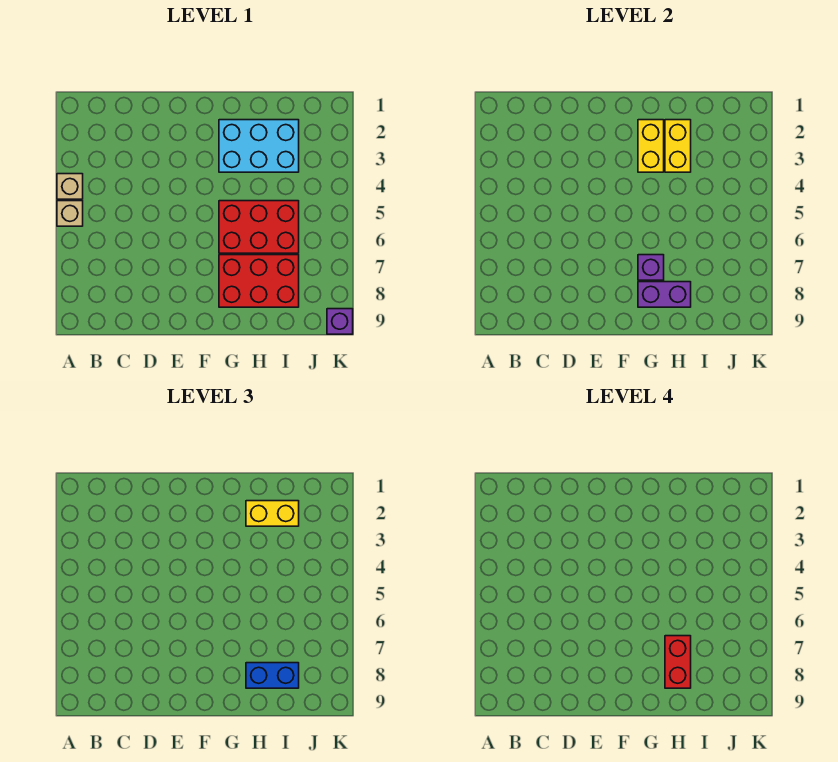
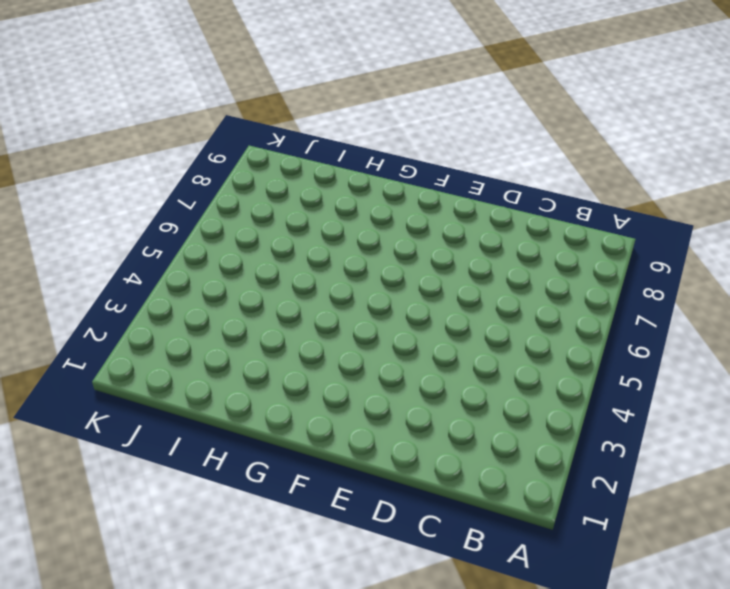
none -> tan 1x1 brick [57,174,83,199]
none -> tan 1x1 brick [57,201,83,226]
none -> cyan 2x3 brick [219,120,299,172]

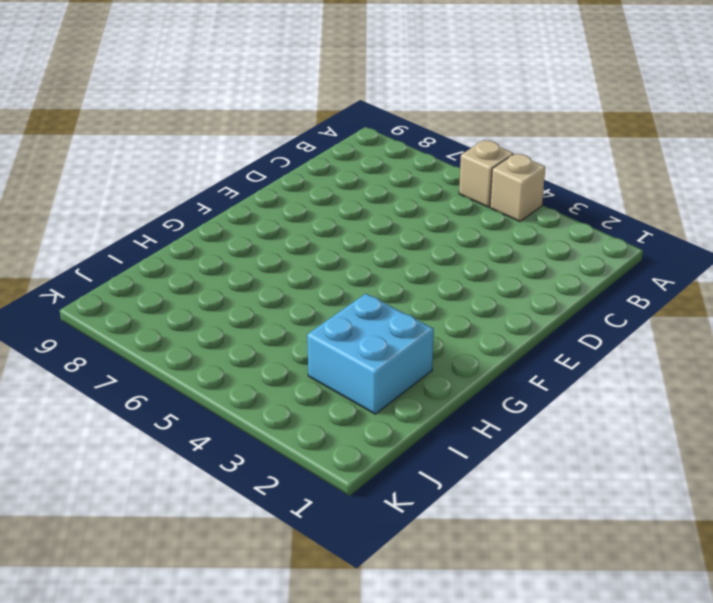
cyan 2x2 brick [307,294,434,414] -> cyan 2x3 brick [219,120,299,172]
none -> red 2x3 brick [219,201,299,253]
none -> red 2x3 brick [219,255,299,307]
none -> purple 1x1 brick [327,309,353,334]

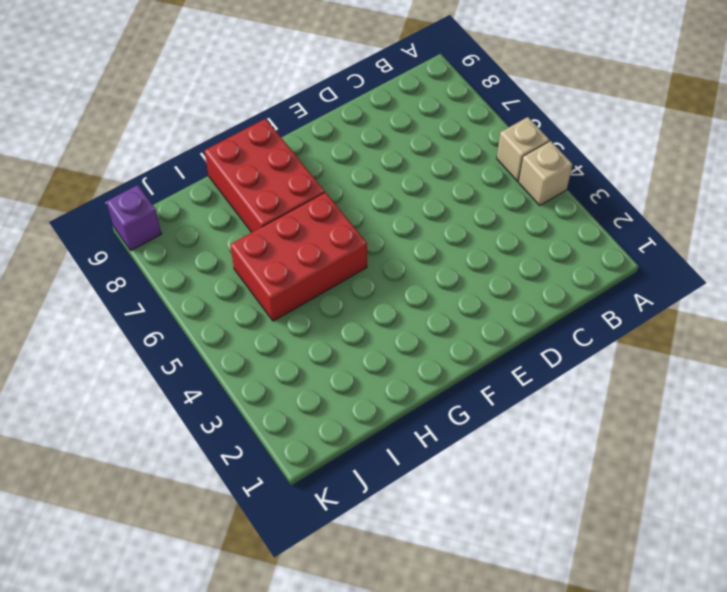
red 2x3 brick [205,119,325,232] -> red 2x3 brick turned to [219,255,299,307]
none -> cyan 2x3 brick [219,120,299,172]
none -> yellow 1x2 brick [638,120,664,172]
none -> purple 1x1 brick [638,255,664,280]

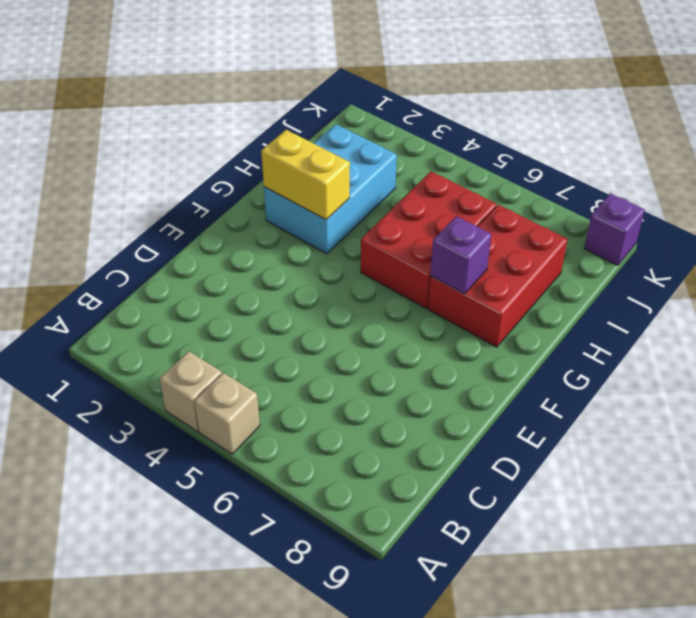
none -> purple 1x2 brick [638,282,691,307]
none -> yellow 1x2 brick [665,120,691,172]
none -> yellow 1x2 brick [246,501,299,526]

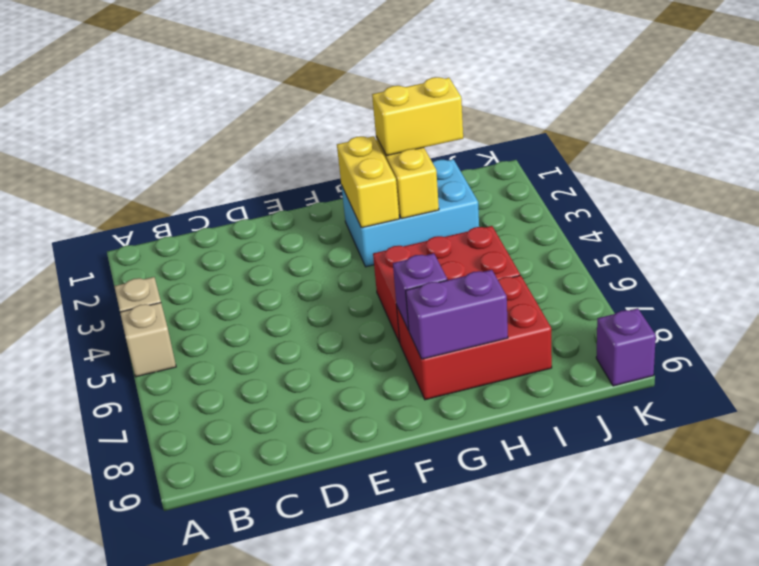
none -> blue 1x2 brick [246,663,299,688]
none -> red 1x2 brick [665,636,691,688]

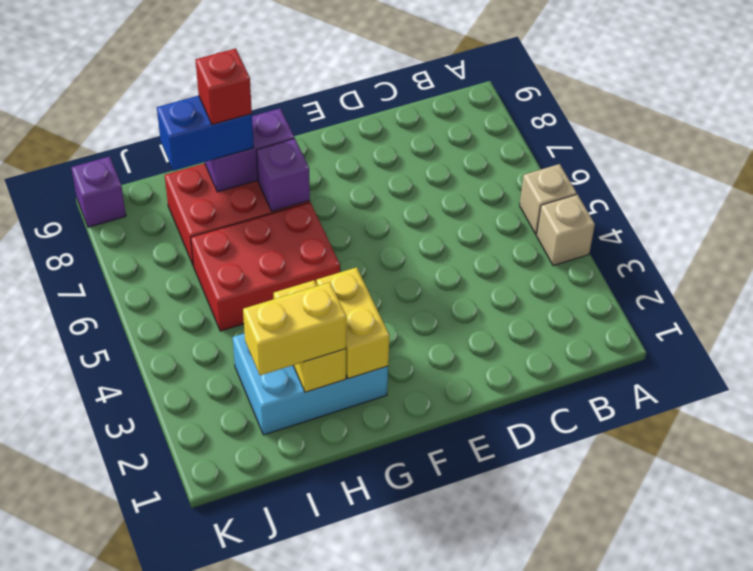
red 1x1 brick [196,48,252,125] -> red 1x2 brick [665,636,691,688]

